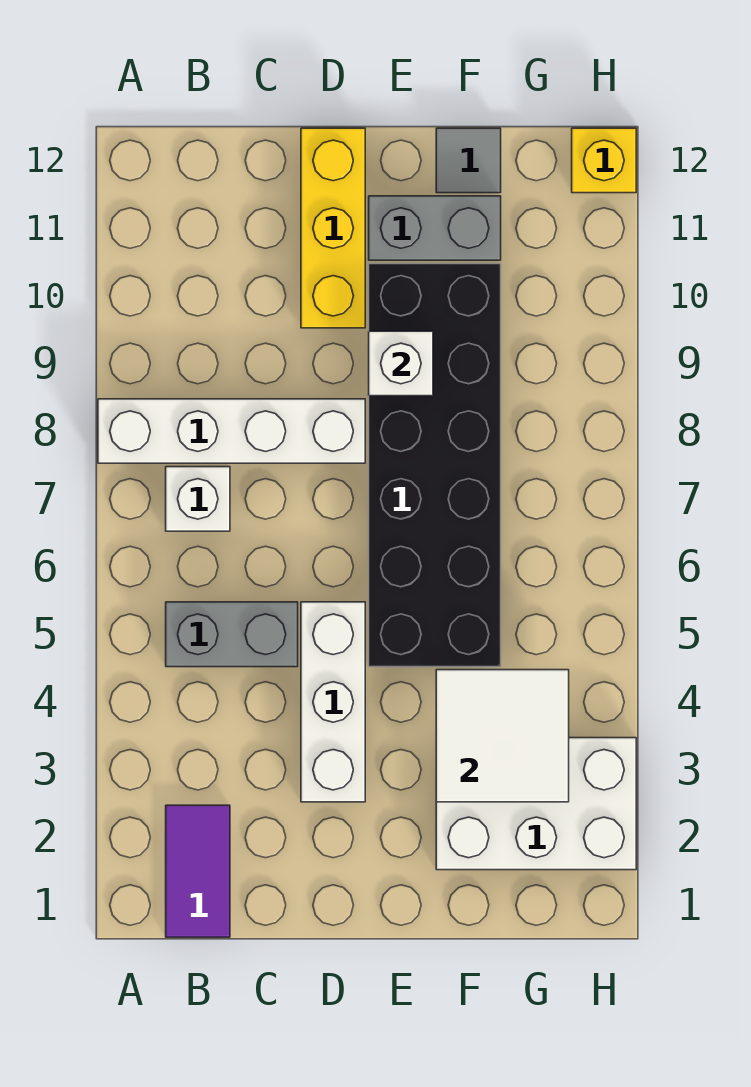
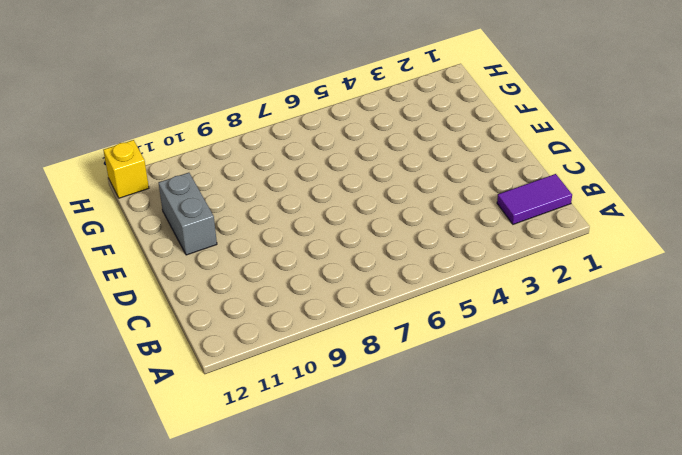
none -> white 1x4 brick [98,399,365,463]
none -> grey 1x2 brick [166,602,298,667]
none -> white 1x1 brick [166,467,230,531]

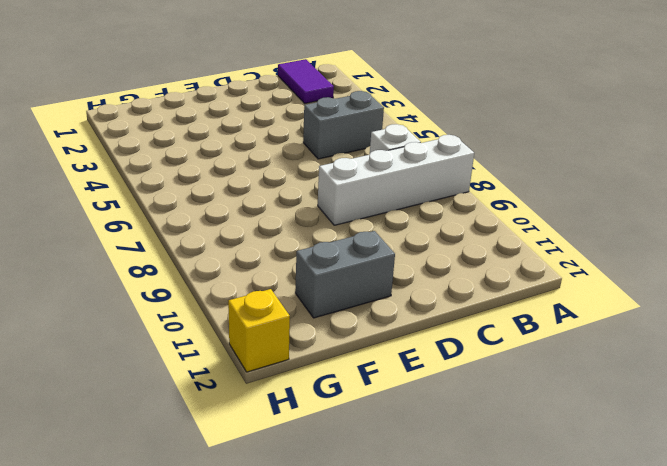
none -> white 1x3 brick [301,602,365,802]
none -> yellow 1x3 brick [301,128,365,328]
none -> black 2x6 brick [369,264,501,667]

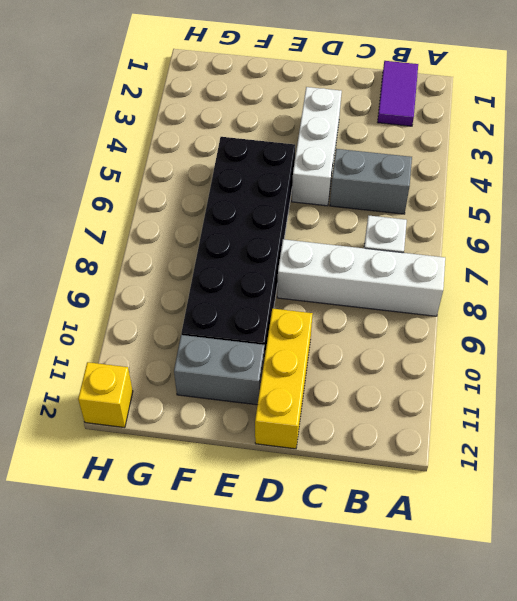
none -> white 2x3 brick [436,738,636,870]
none -> grey 1x1 tile [436,128,501,193]
none -> white 1x1 brick [369,331,433,396]

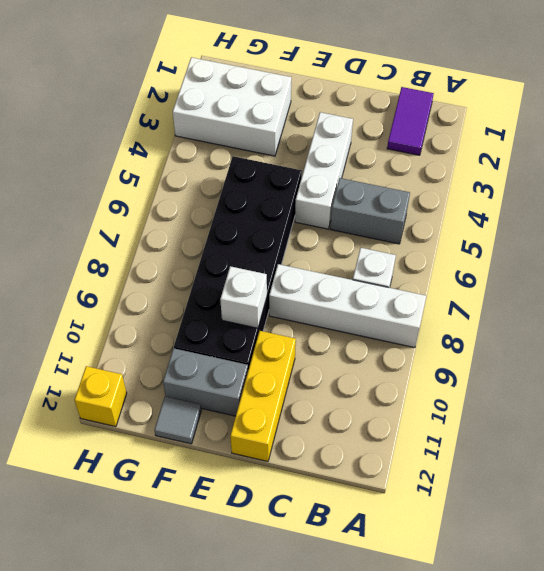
none -> white 2x2 tile [436,670,569,802]

